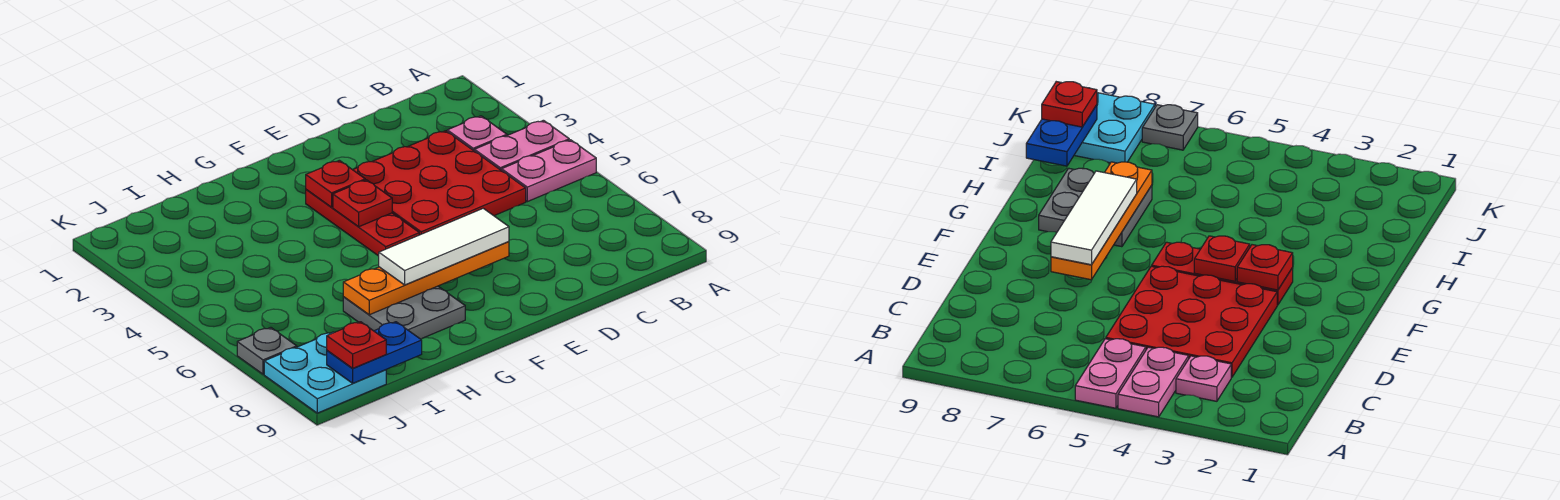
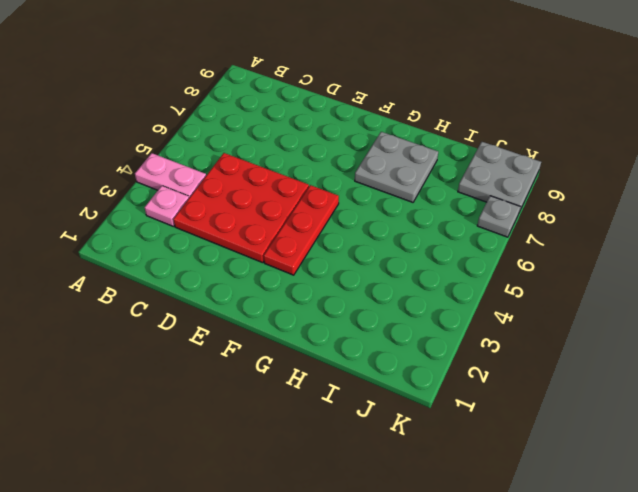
grey 2x2 plate [458,142,541,212] -> cyan 2x2 plate [264,332,386,413]
none -> pink 1x2 plate [502,140,596,202]
none -> orange 1x4 plate [343,241,509,315]
none -> red 1x1 plate [306,160,365,207]

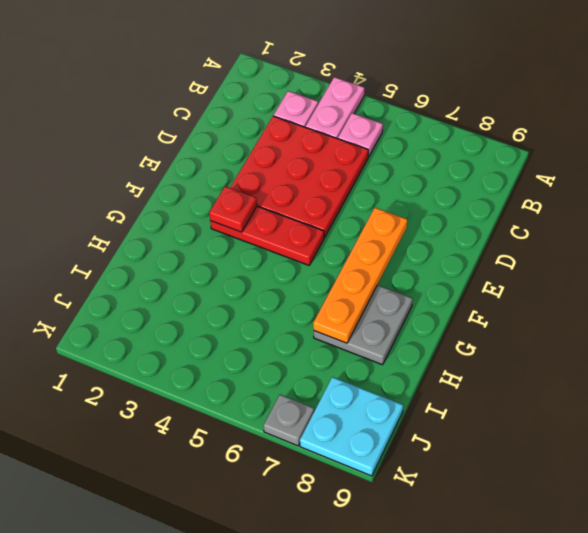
pink 1x1 plate [338,113,383,157] -> pink 1x2 plate [502,140,596,202]
none -> red 1x1 plate [333,180,392,227]
none -> blue 1x2 plate [327,322,422,383]
none -> white 1x3 tile [379,208,509,285]

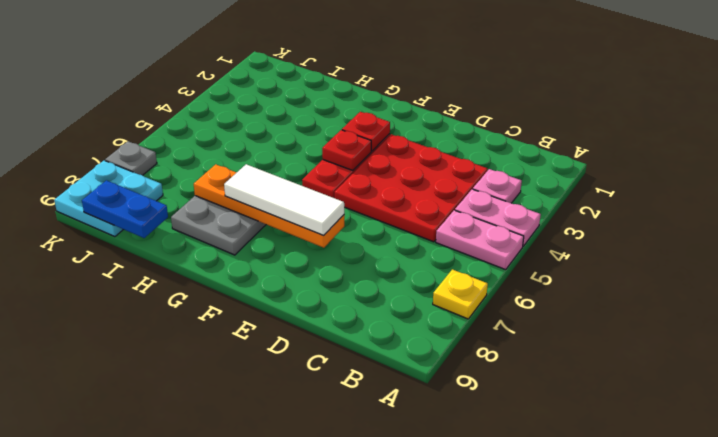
yellow 1x1 plate [433,269,488,319] -> none
none -> red 1x1 plate [327,322,386,369]

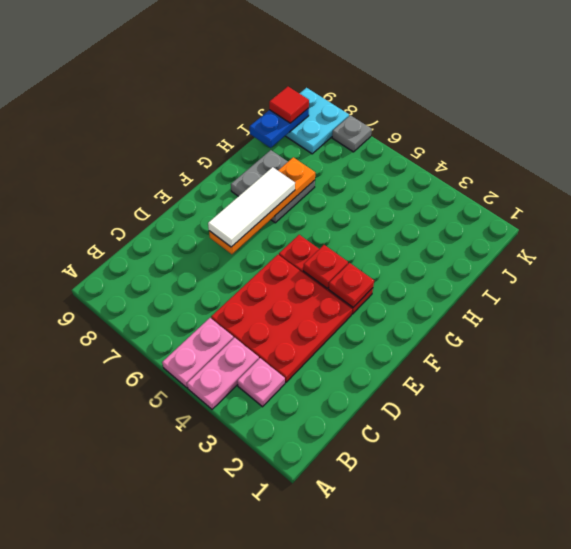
red 1x1 tile [269,87,309,123] -> red 1x1 plate [327,322,386,369]

